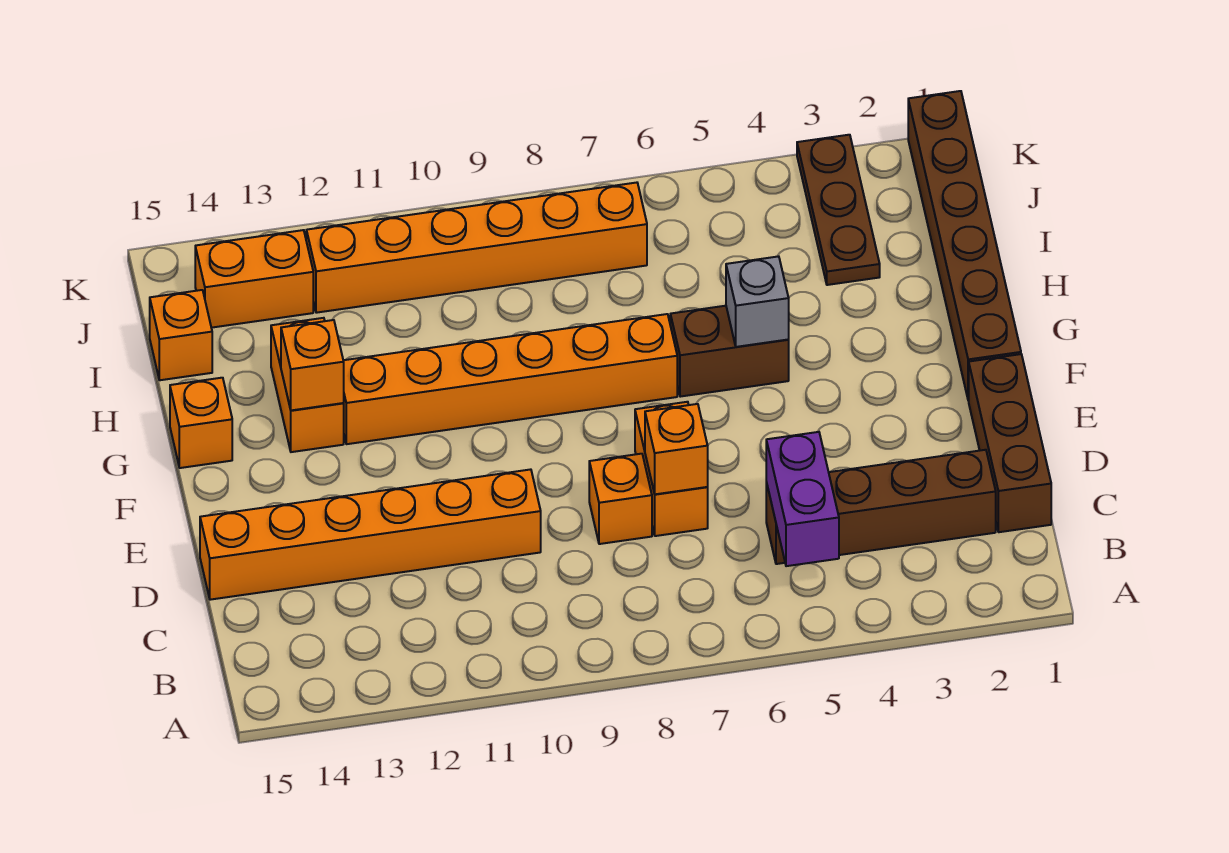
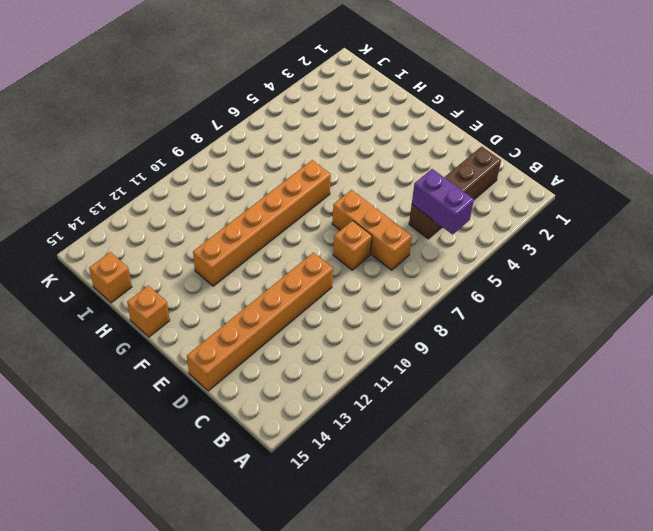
orange 1x3 brick [332,190,412,270] -> orange 1x2 brick [635,402,708,536]
none -> brown 1x3 brick [969,354,1051,532]
none -> brown 1x6 brick [908,91,1021,401]
none -> brown 1x2 brick [670,306,789,397]

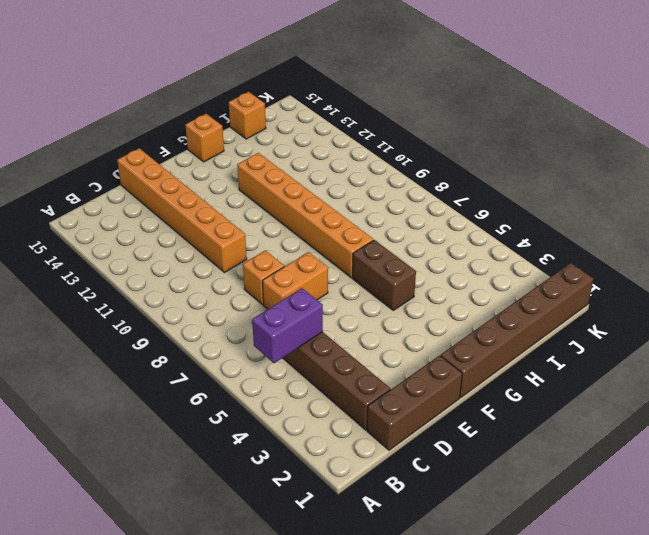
none -> orange 1x2 brick [271,318,344,452]
none -> brown 1x3 plate [797,135,880,285]
none -> orange 1x6 brick [306,183,647,313]

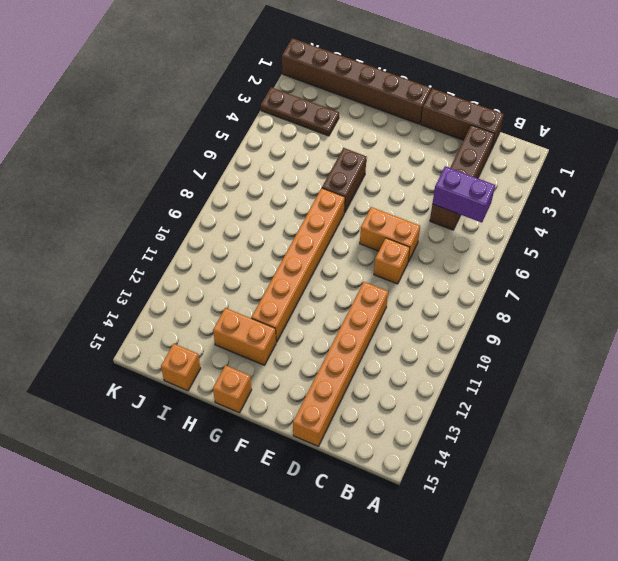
none -> orange 1x6 brick [306,183,647,313]
none -> orange 1x2 brick [195,230,313,328]
none -> orange 1x1 brick [645,404,708,494]

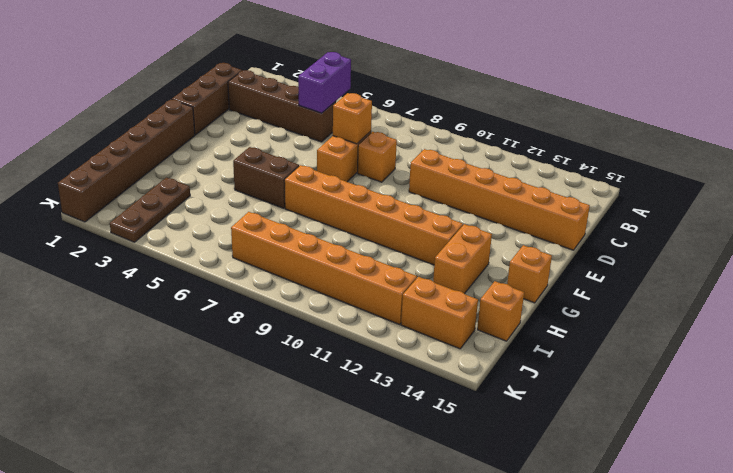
none -> grey 1x1 brick [726,256,789,347]
none -> orange 1x1 brick [281,320,344,410]

